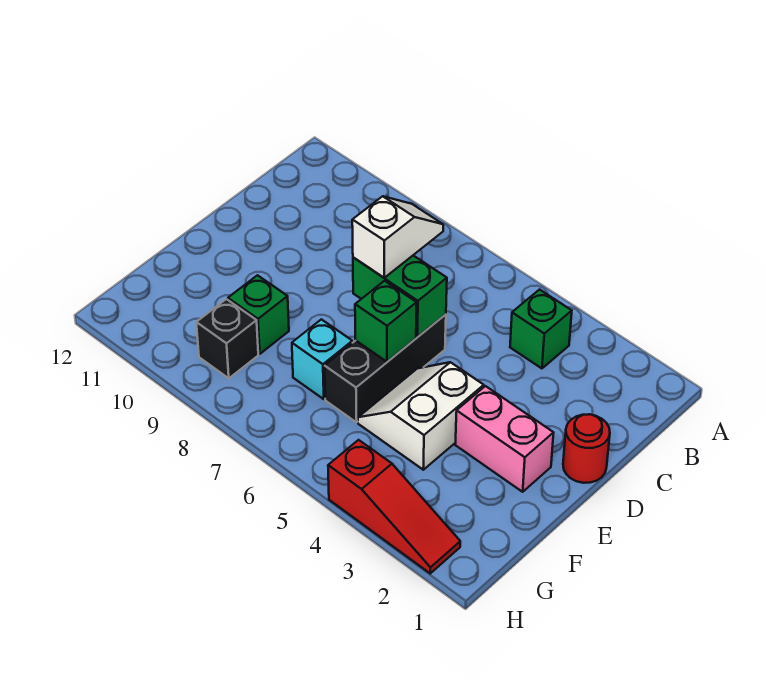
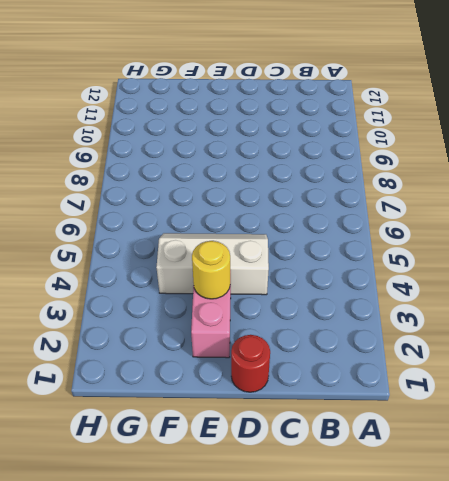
white 2x3 slope [156,233,269,295] -> white 2x2 slope [358,362,484,470]
yellow 1x1 round brick [192,241,230,299] -> none
none -> green 1x1 brick [510,290,572,368]
none -> black 1x3 brick [325,314,446,422]
none -> cyan 1x1 brick [292,319,352,399]

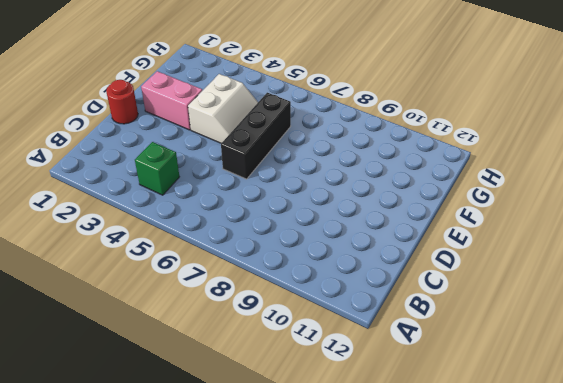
none -> cyan 1x1 brick [292,319,352,399]
none -> green 1x1 brick [228,275,289,354]
none -> black 1x1 brick [196,299,258,378]

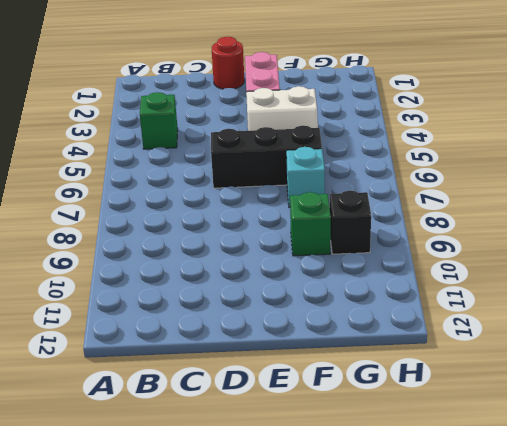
none -> red 1x3 slope [328,440,460,573]
none -> green 1x2 brick [353,256,447,337]
none -> green 1x1 brick [355,281,417,362]

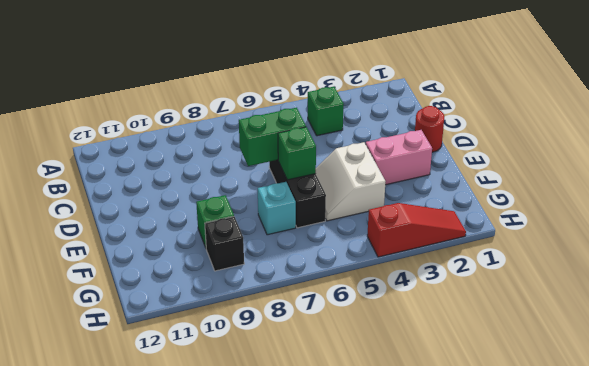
none -> white 1x2 slope [352,196,443,278]

